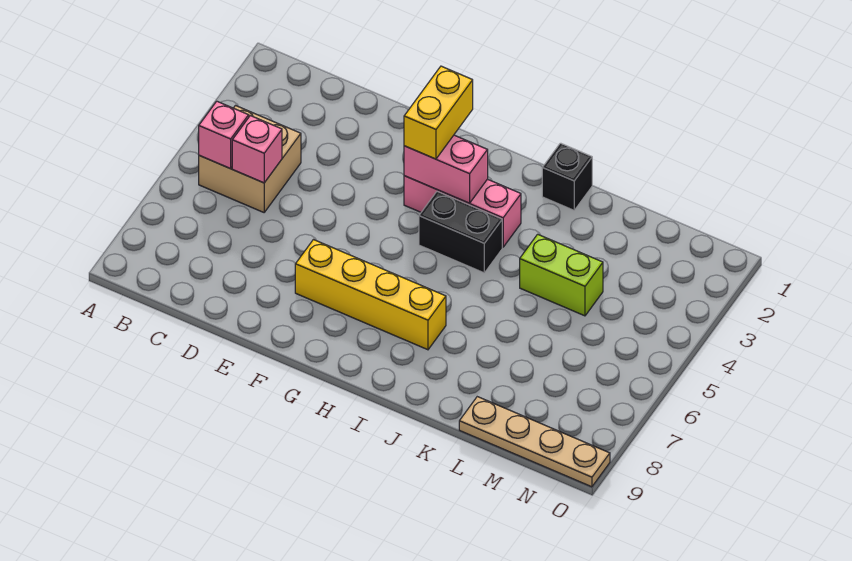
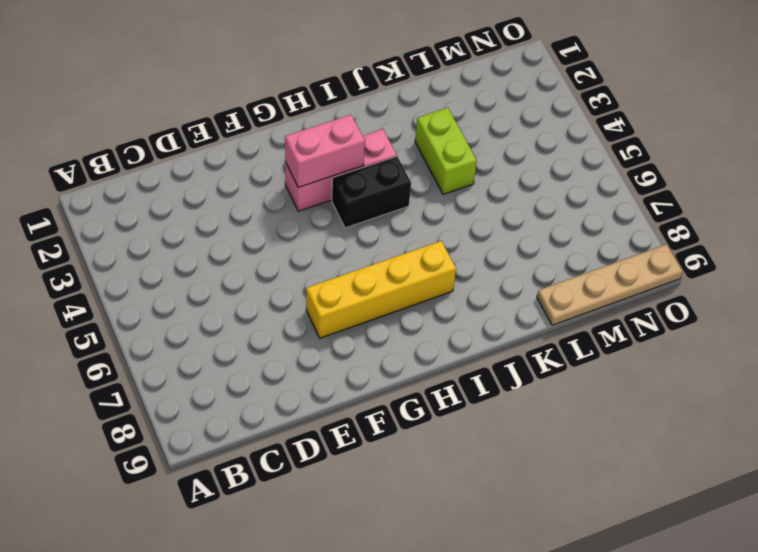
lime 1x2 brick [415,108,477,194] -> lime 1x2 brick turned to [520,234,603,316]
none -> tan 2x2 brick [199,106,301,212]
none -> black 1x1 brick [542,143,592,210]

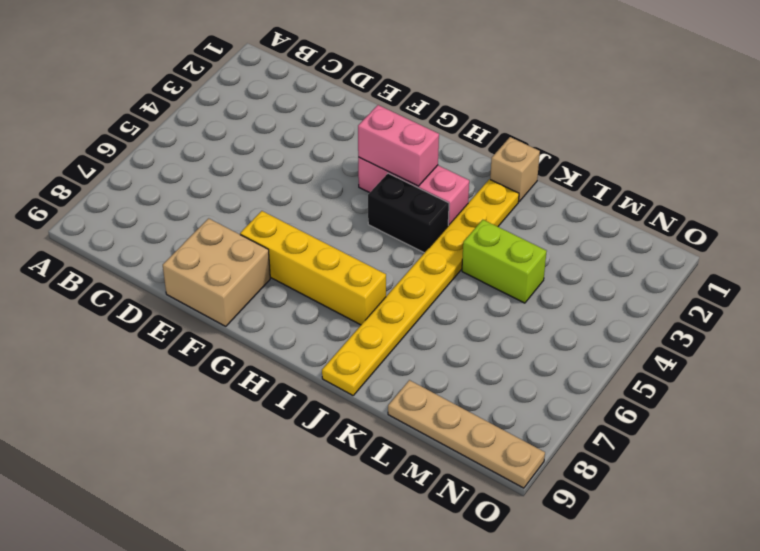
tan 2x2 brick [163,218,270,326] -> tan 2x2 brick moved to [199,106,301,212]
tan 1x1 brick [490,137,540,202] -> black 1x1 brick [542,143,592,210]
yellow 1x8 plate [322,179,519,395] -> none
none -> pink 1x1 brick [199,101,249,168]
none -> pink 1x1 brick [232,116,282,183]

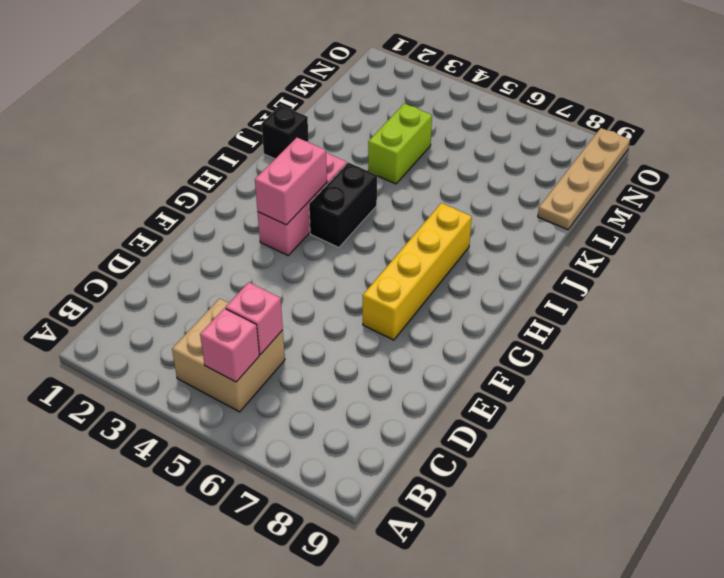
none -> yellow 1x2 brick [404,66,473,159]

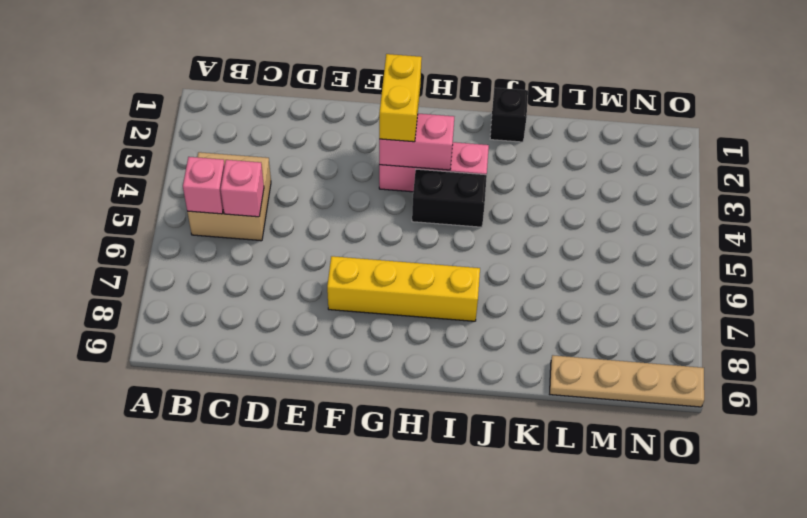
none -> lime 1x2 brick [520,234,603,316]

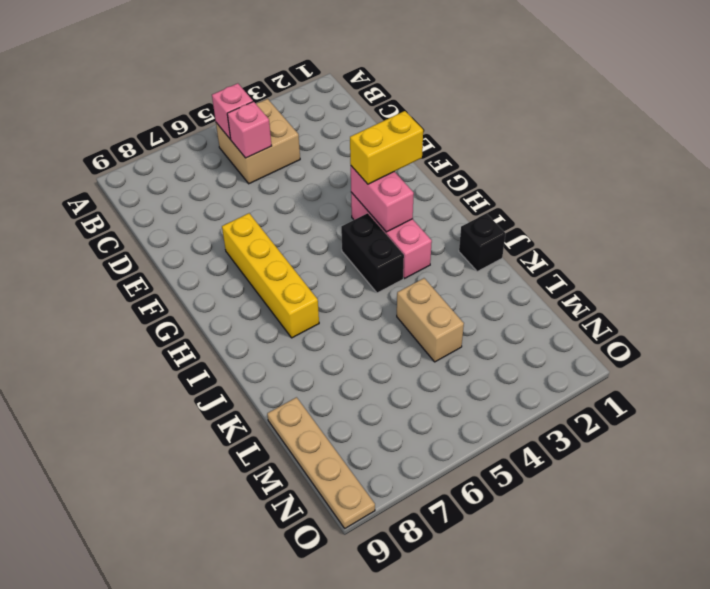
tan 1x2 brick [397,278,464,362] -> lime 1x2 brick [520,234,603,316]

